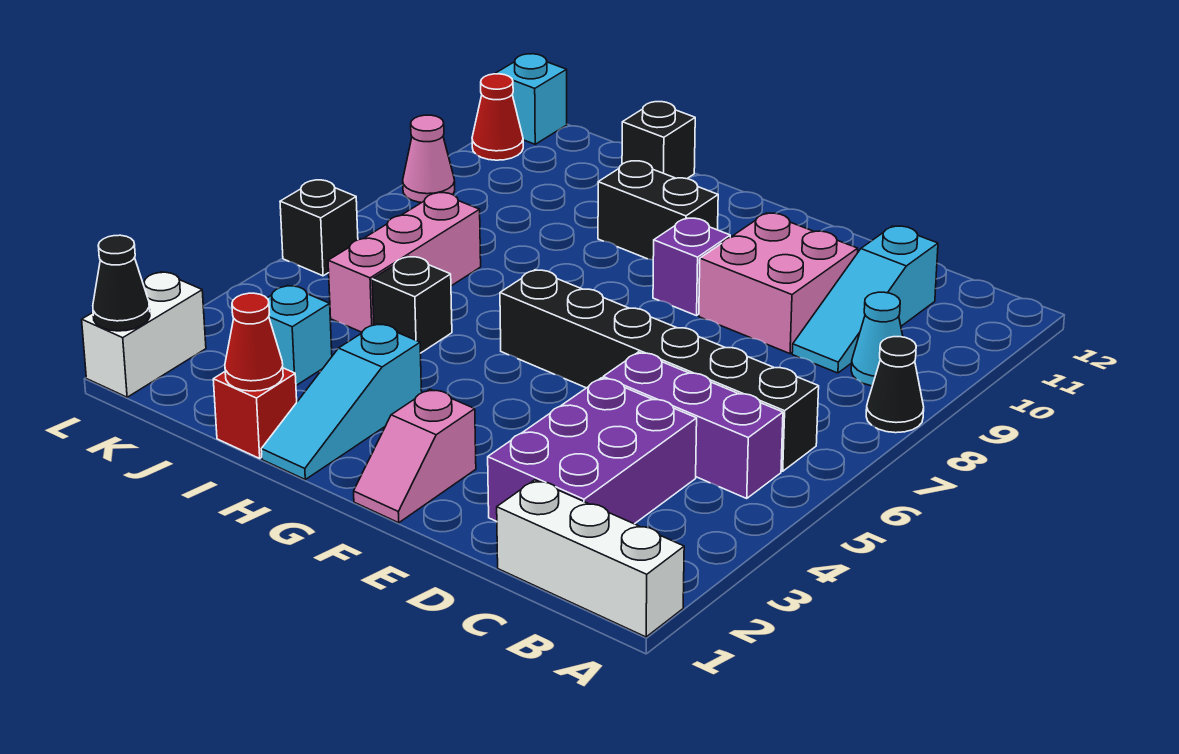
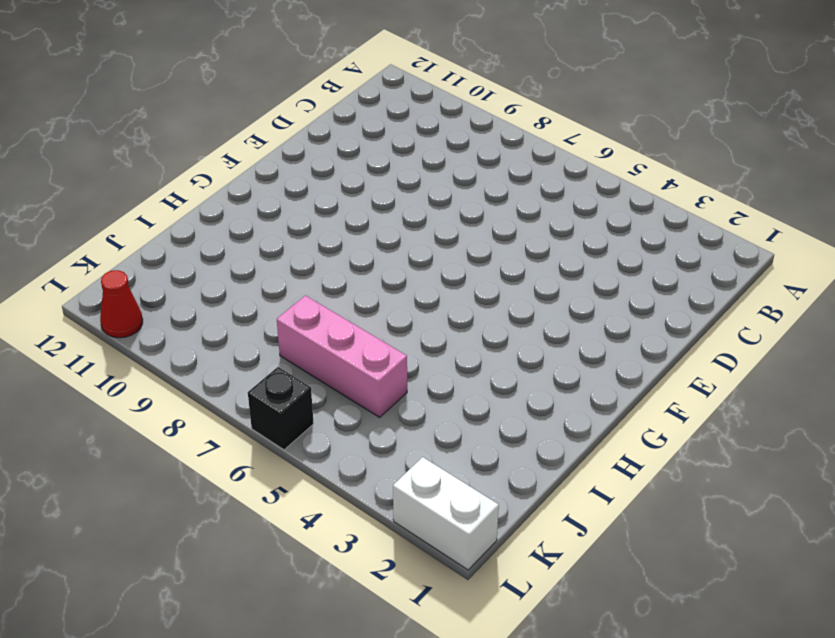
none -> white 1x3 brick [497,480,684,637]
none -> black 1x1 cone [866,337,924,433]
none -> purple 1x3 brick [603,352,783,498]

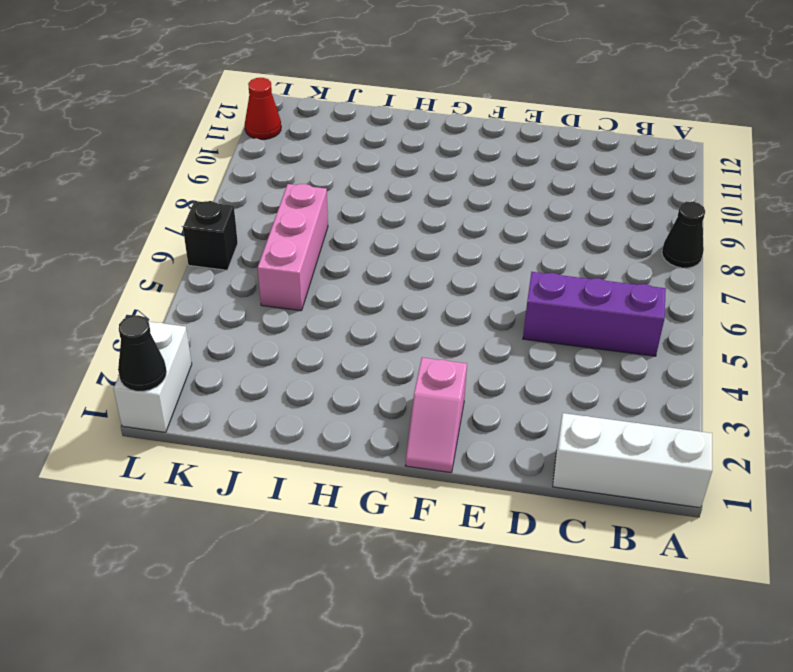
none -> black 1x6 brick [500,270,819,471]
none -> cyan 1x1 cone [851,292,903,386]
none -> purple 2x3 brick [488,378,697,524]

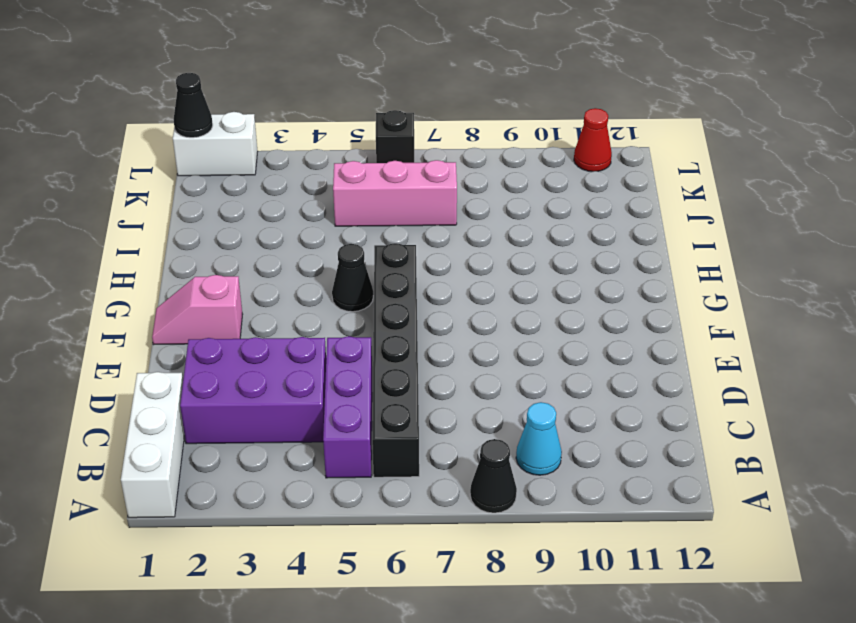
black 1x1 cone [332,244,373,312] -> none
none -> cyan 1x3 slope [792,226,938,373]
none -> pink 2x2 brick [699,213,858,354]
none -> purple 1x1 brick [653,218,730,316]

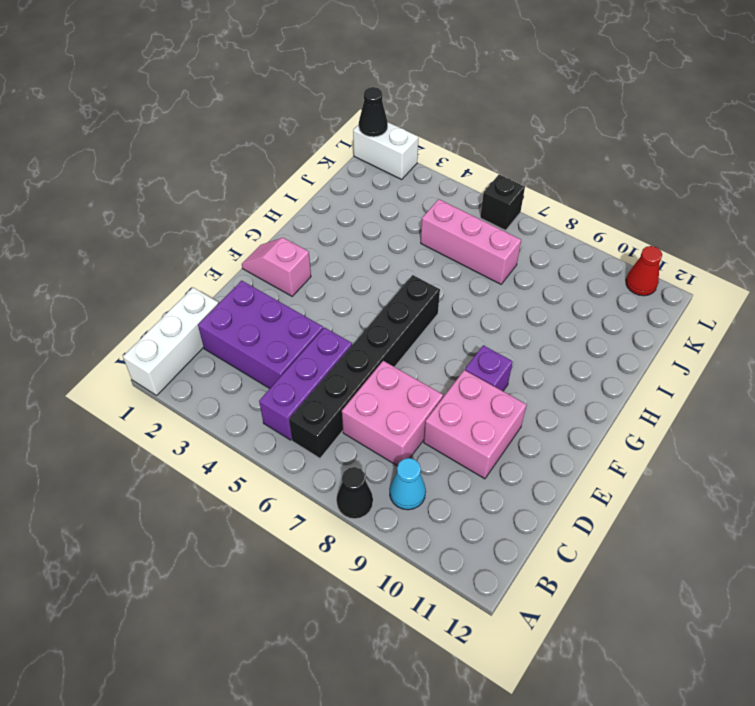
pink 2x2 brick [342,361,443,466] -> none
none -> cyan 1x3 slope [792,226,938,373]
none -> black 1x2 brick [598,161,718,260]
none -> cyan 1x3 slope [261,324,422,479]

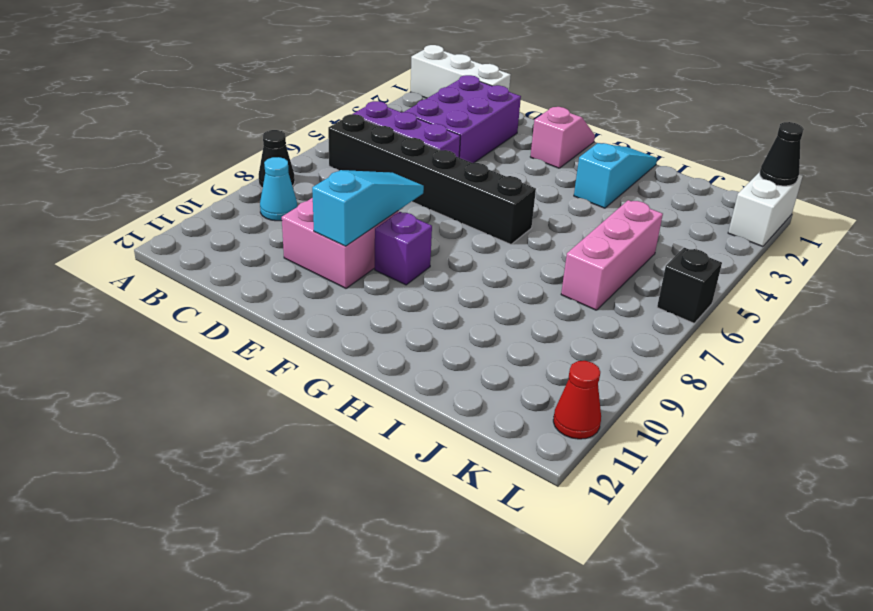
cyan 1x3 slope [312,170,424,246] -> cyan 1x3 slope moved to [792,226,938,373]
none -> black 1x2 brick [598,161,718,260]
none -> red 1x1 brick [213,368,297,458]
none -> black 1x1 brick [372,256,452,353]

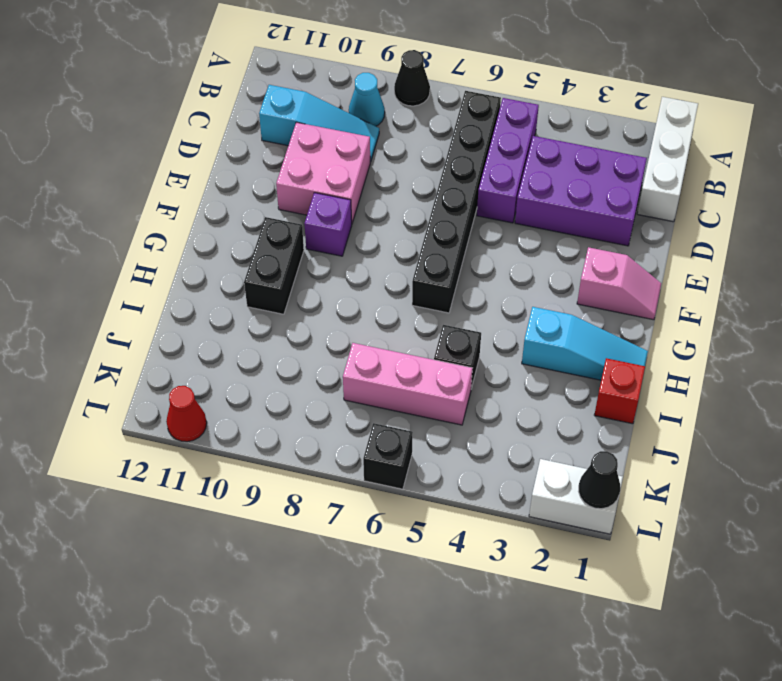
none -> black 1x1 brick [622,102,695,179]
none -> cyan 1x1 brick [267,285,332,385]
none -> pink 1x1 cone [403,115,455,203]

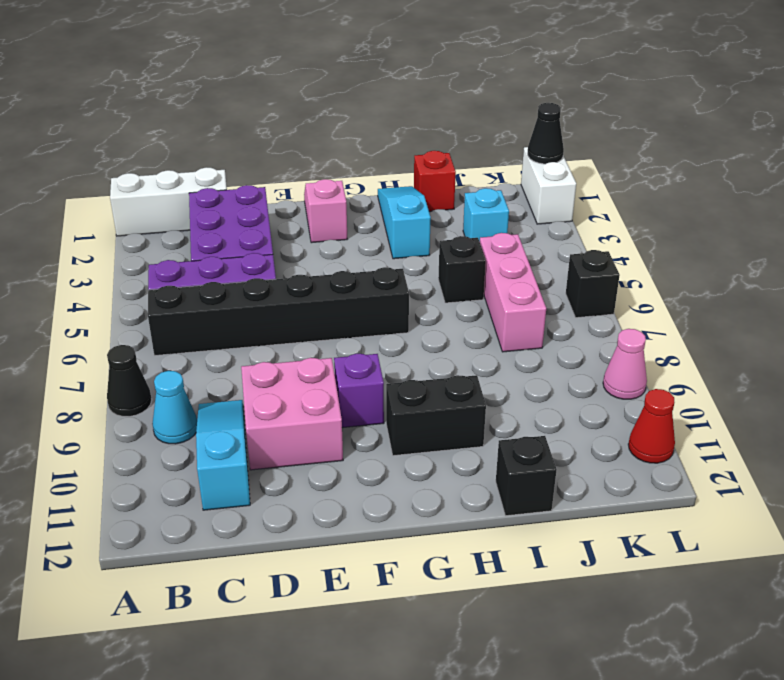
none -> cyan 1x1 brick [495,54,567,144]
none -> red 1x1 cone [225,293,283,391]

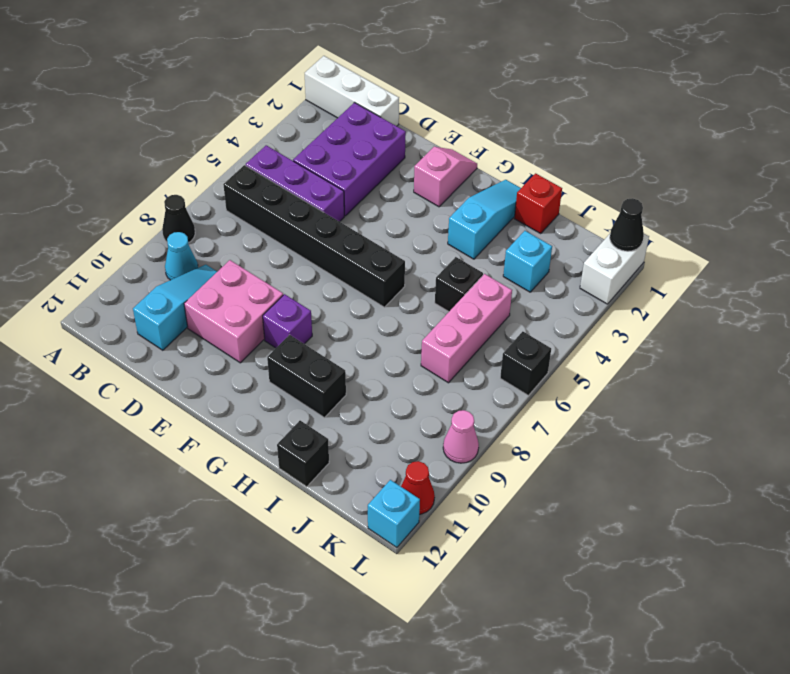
none -> red 1x1 cone [225,293,283,391]

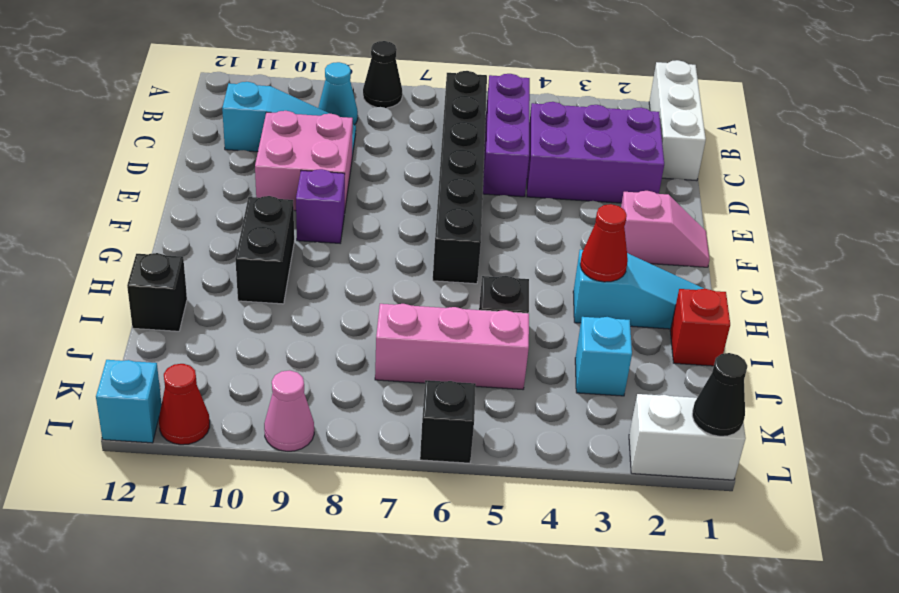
red 1x1 cone [580,204,628,282] -> red 1x1 cone moved to [225,293,283,391]

